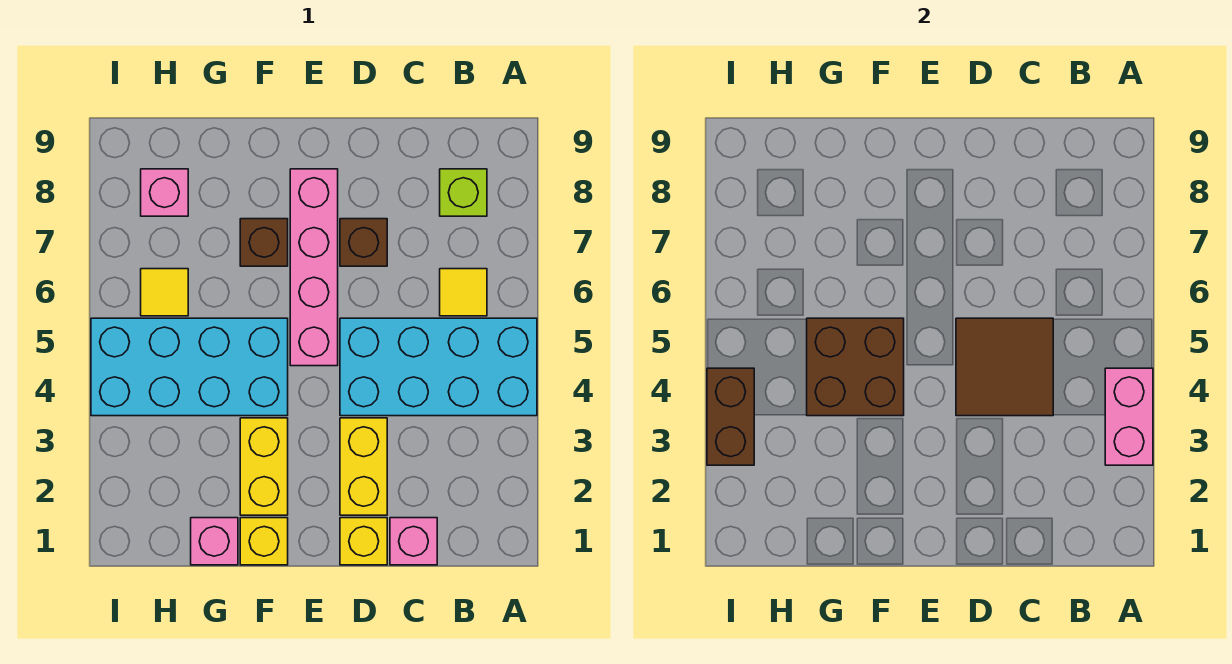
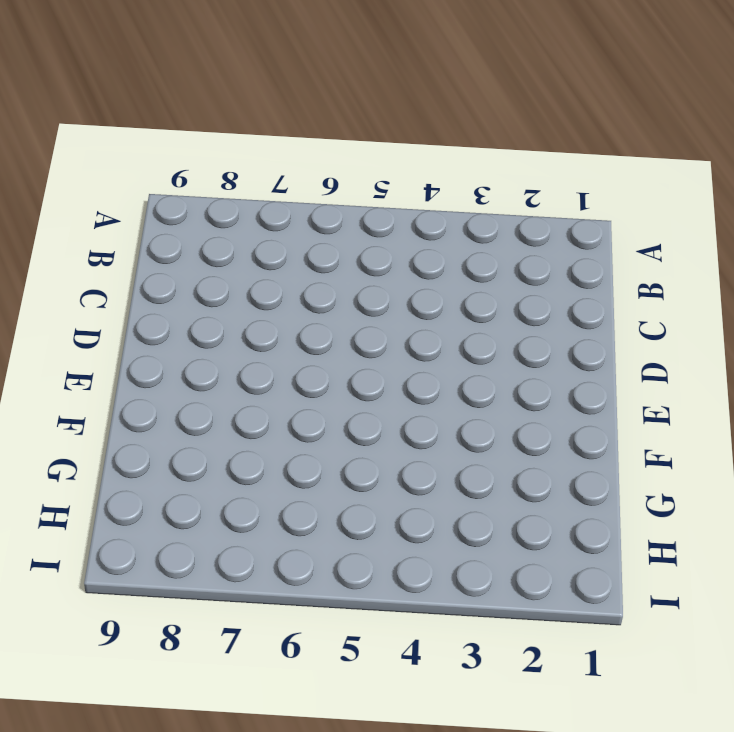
none -> cyan 2x4 brick [340,318,537,416]
none -> yellow 1x1 tile [440,269,487,316]
none -> lime 1x1 brick [440,169,487,216]

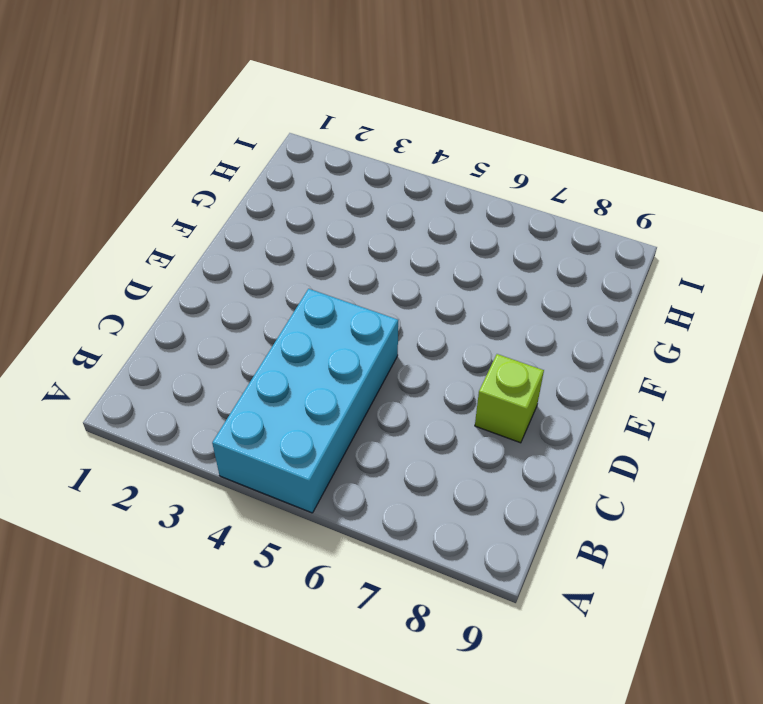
lime 1x1 brick [475,354,544,443] -> lime 1x1 brick moved to [440,169,487,216]
none -> yellow 1x1 tile [440,269,487,316]
none -> pink 1x1 brick [390,518,437,565]
none -> yellow 1x1 brick [340,518,387,565]

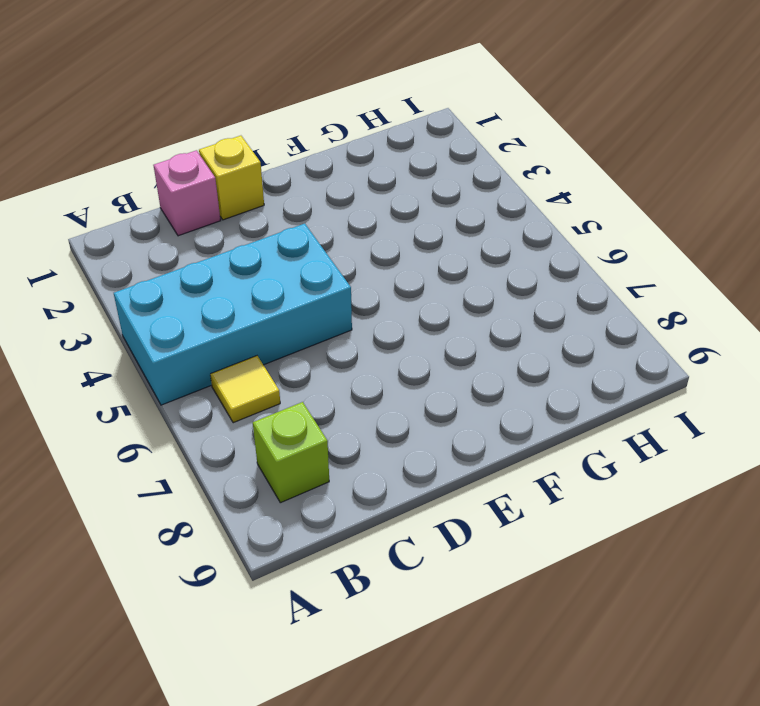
none -> yellow 1x2 brick [340,418,387,515]
none -> brown 1x1 brick [340,219,387,266]
none -> pink 1x4 brick [290,169,338,366]

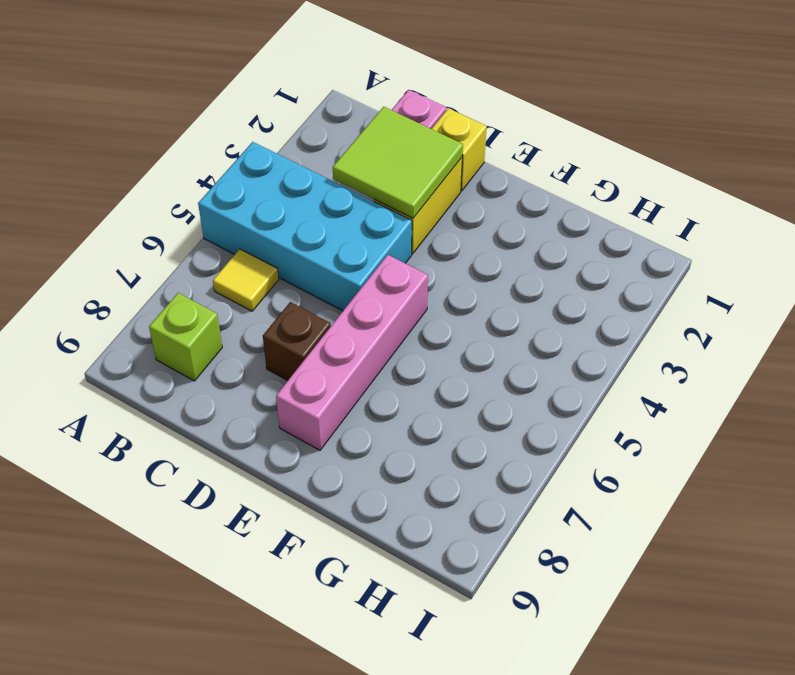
lime 2x2 tile [333,107,463,218] -> none
none -> yellow 1x1 brick [240,518,288,565]
none -> yellow 1x2 brick [240,418,288,515]
none -> cyan 2x4 brick [91,318,288,416]

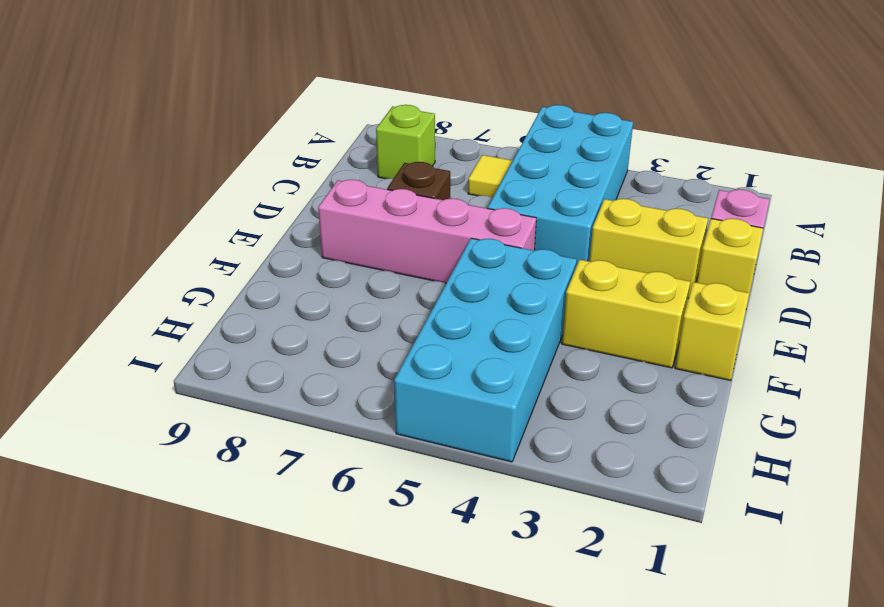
none -> brown 1x1 brick [240,219,288,266]
none -> pink 1x1 brick [191,518,238,565]
none -> yellow 1x1 tile [141,269,188,316]

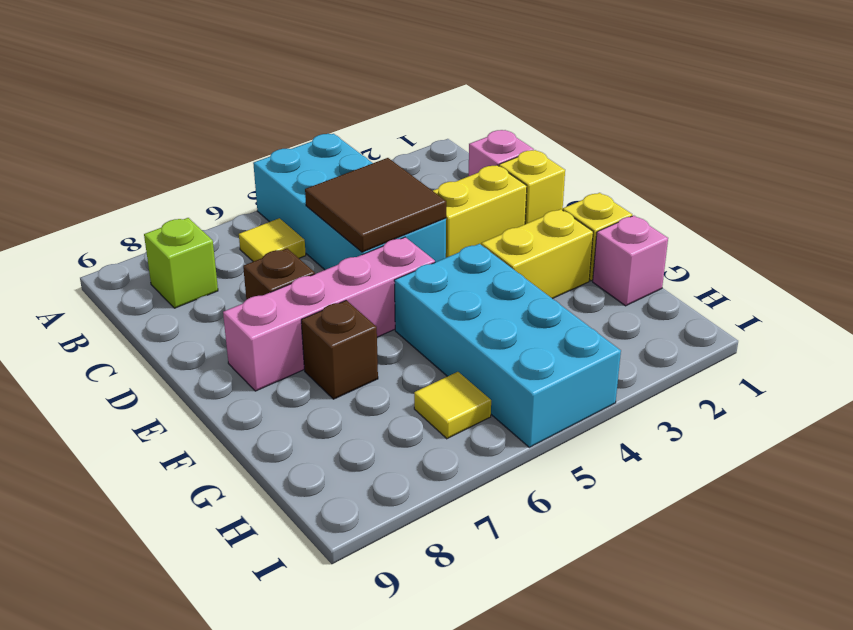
none -> pink 1x1 brick [141,169,188,216]
none -> pink 1x2 brick [1105,368,1153,465]
none -> brown 2x2 brick [807,318,904,416]

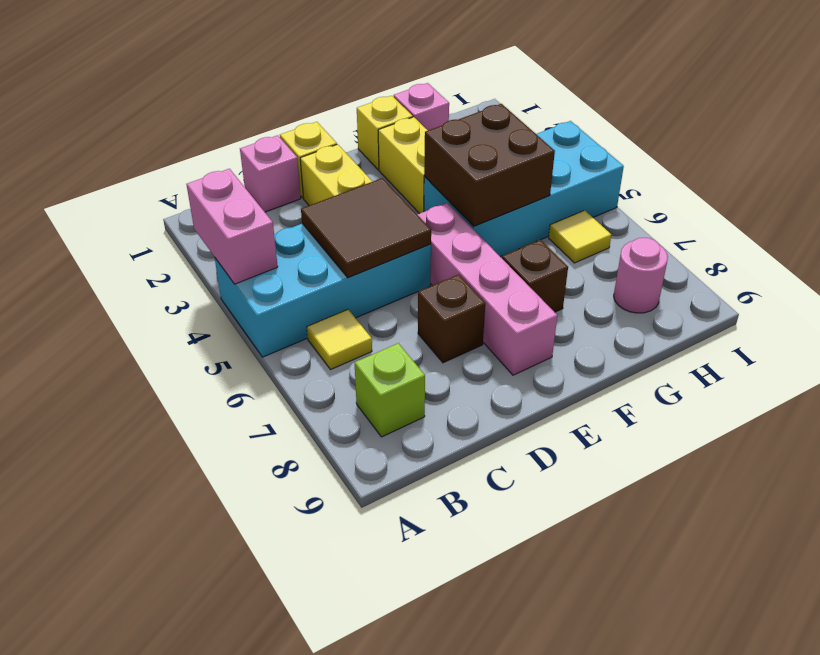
pink 1x1 round brick [614,238,668,313] -> pink 1x1 brick [141,169,188,216]
none -> brown 1x2 brick [707,368,754,465]

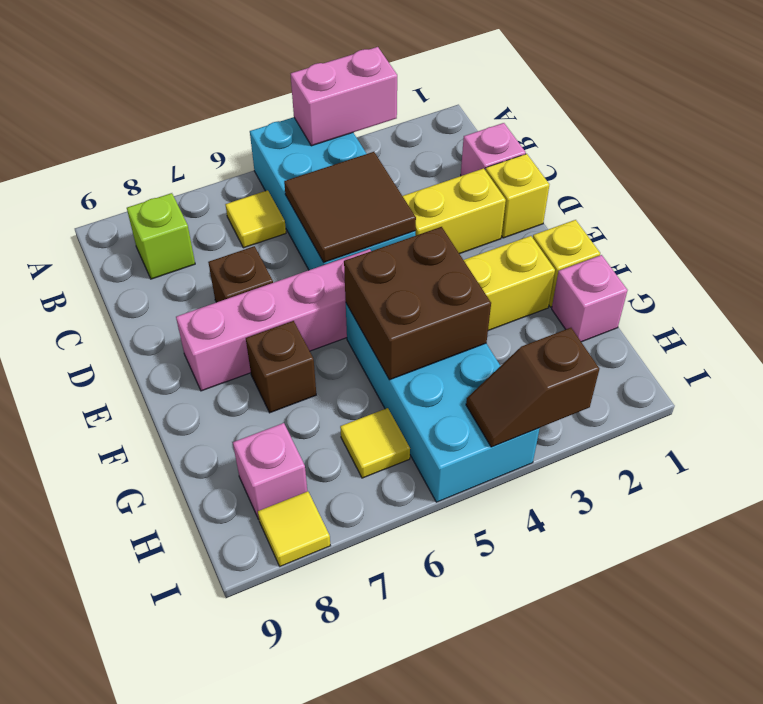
brown 1x2 slope [466,328,599,447] -> brown 1x2 brick [707,368,754,465]
yellow 1x1 tile [258,491,330,566] -> none

